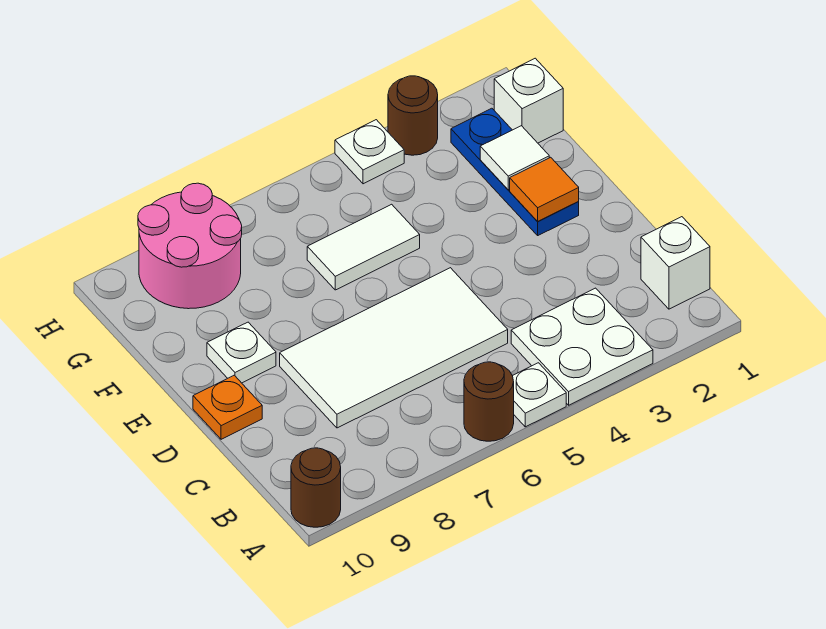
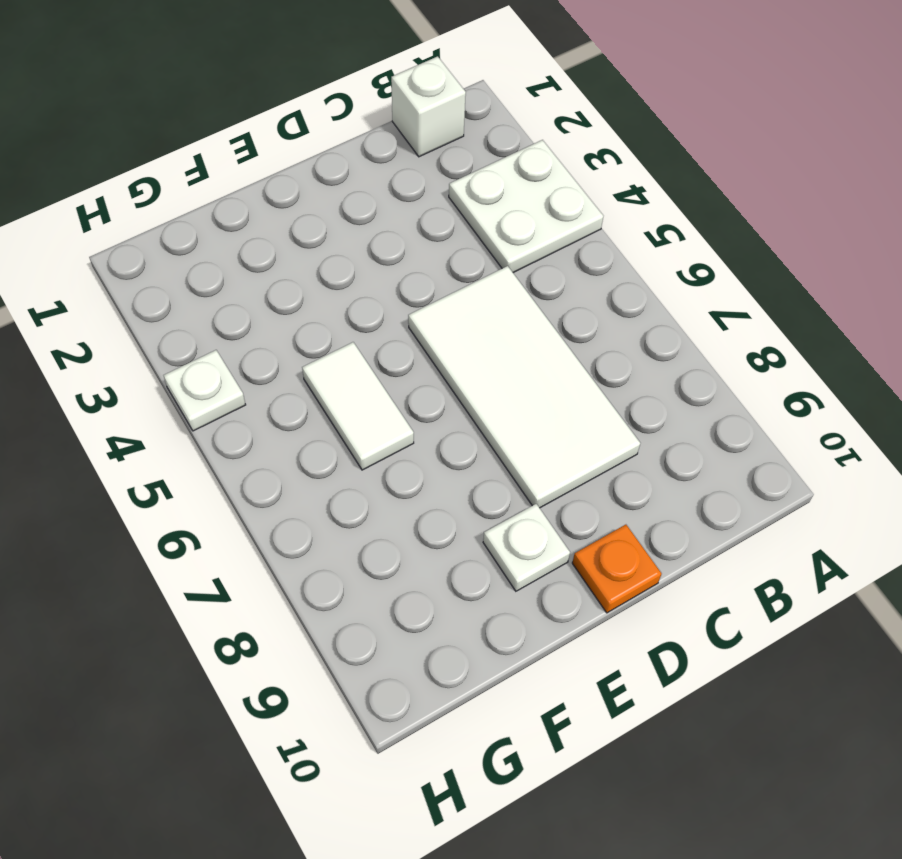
none -> white 1x1 plate [513,363,566,427]
none -> brown 1x1 round brick [464,362,514,441]
none -> brown 1x1 round brick [291,448,341,527]

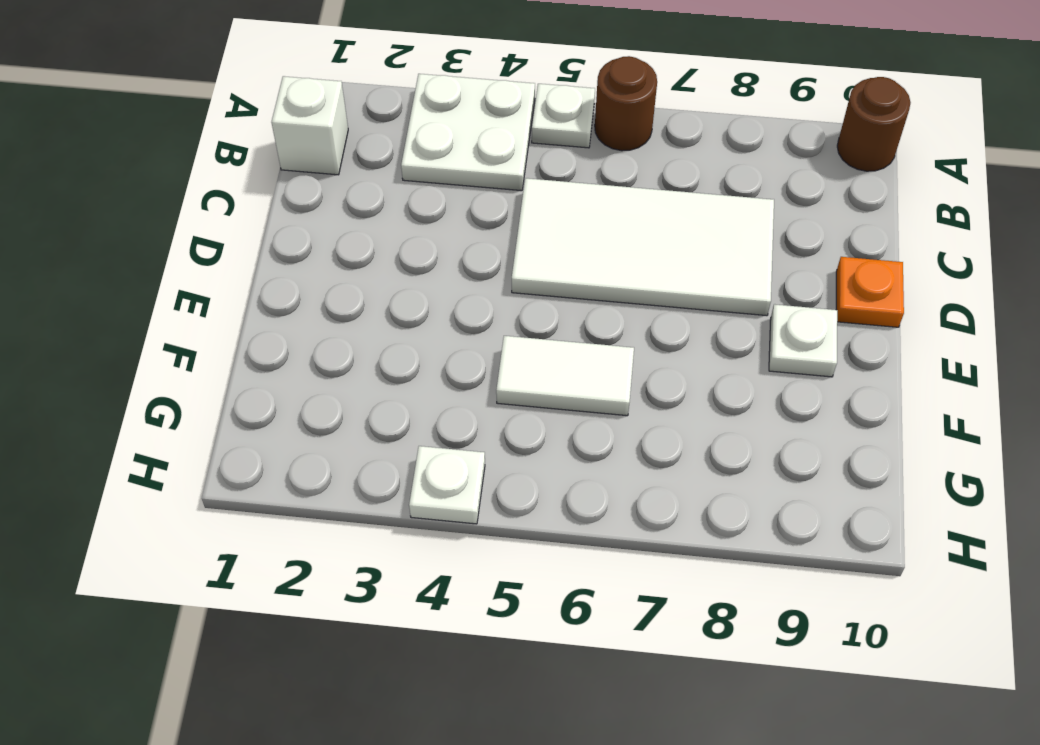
none -> blue 1x3 plate [451,108,579,235]
none -> white 1x1 brick [494,58,563,143]
none -> pink 2x2 round brick [138,183,242,309]

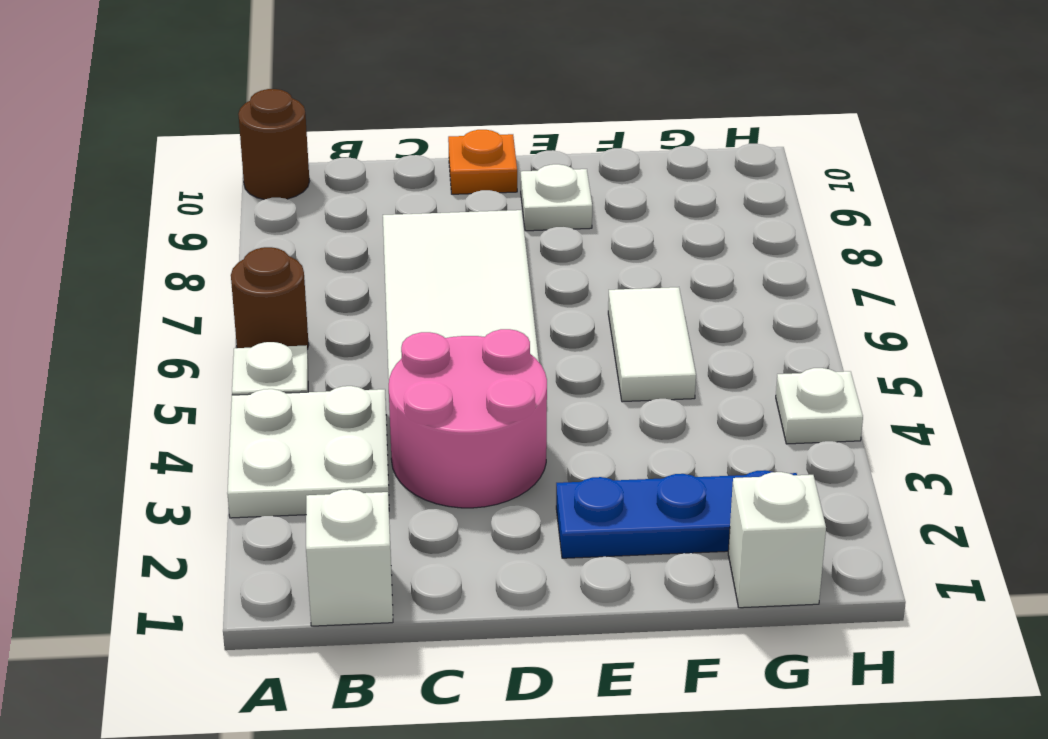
pink 2x2 round brick [389,329,547,508] -> pink 2x2 round brick moved to [138,183,242,309]
none -> brown 1x1 round brick [388,76,438,155]
none -> orange 1x1 tile [510,157,579,222]
none -> white 1x1 tile [480,126,549,190]

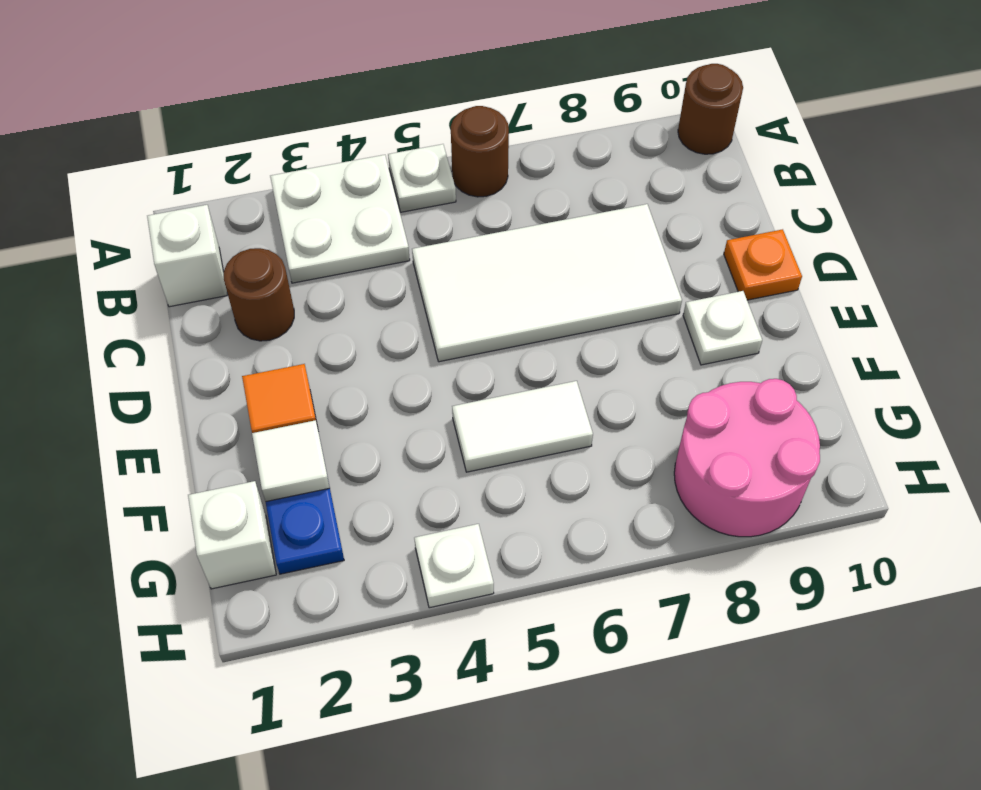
brown 1x1 round brick [224,248,294,341] -> brown 1x1 round brick moved to [388,76,438,155]

